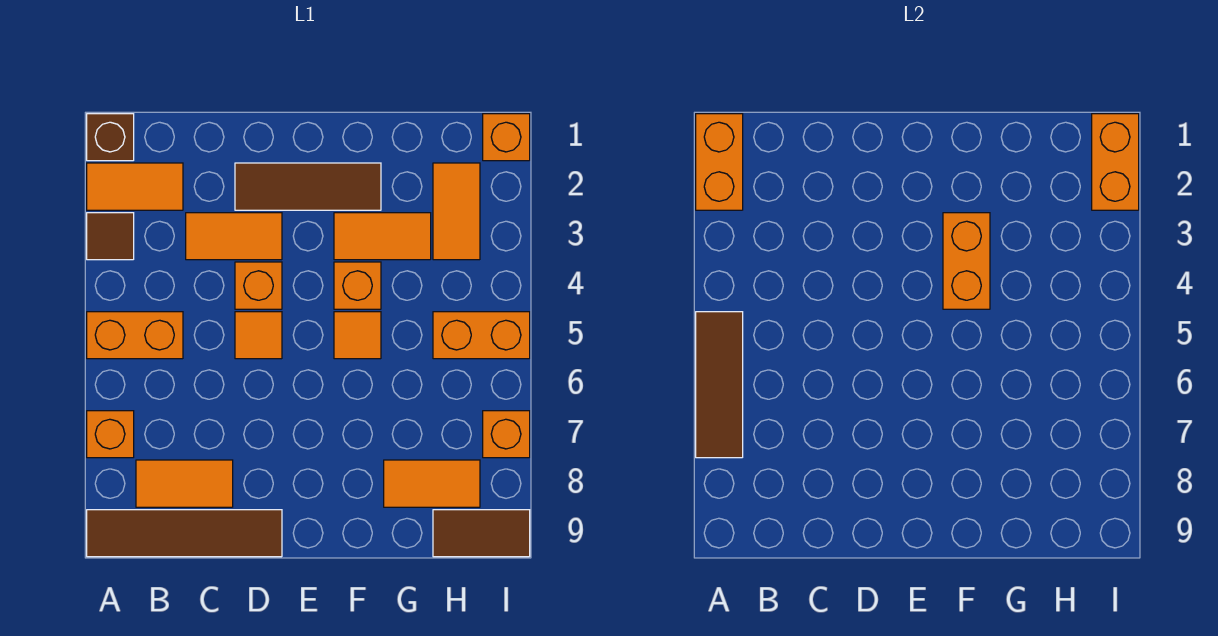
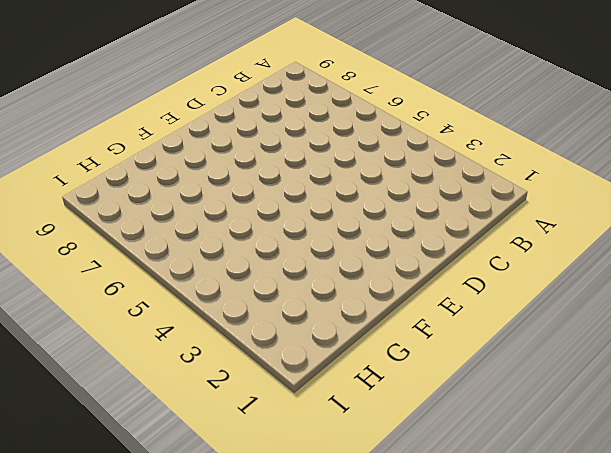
none -> brown 1x1 brick [87,114,134,161]
none -> orange 1x2 tile [87,163,183,210]
none -> brown 1x1 tile [87,213,134,260]

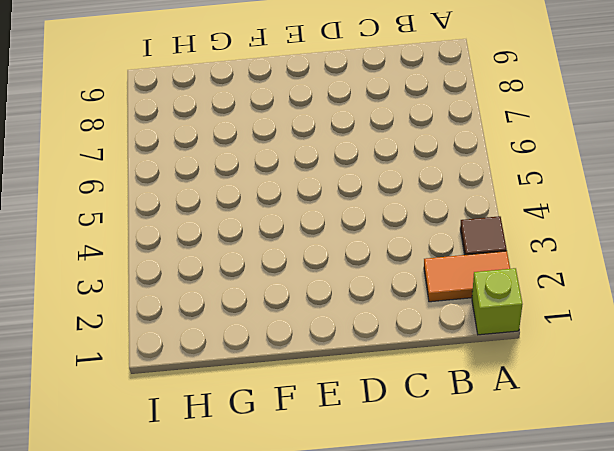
lime 1x1 brick [472,268,523,335] -> brown 1x1 brick [87,114,134,161]
none -> orange 1x2 brick [87,312,183,359]
none -> orange 1x1 brick [87,411,134,458]
none -> brown 1x4 tile [87,510,282,557]

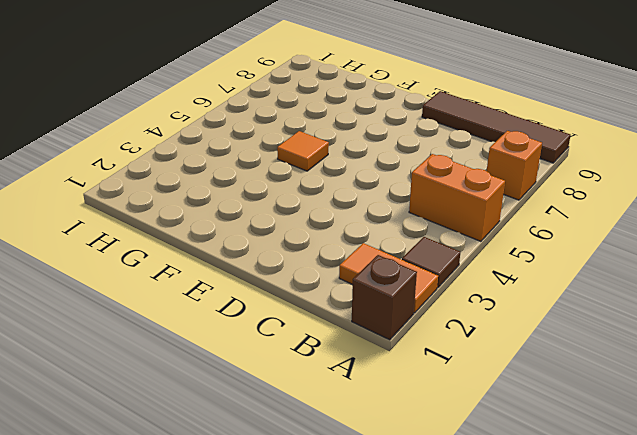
none -> orange 1x2 tile [136,460,233,507]
none -> orange 1x2 tile [186,213,282,260]
none -> brown 1x3 tile [235,163,381,210]

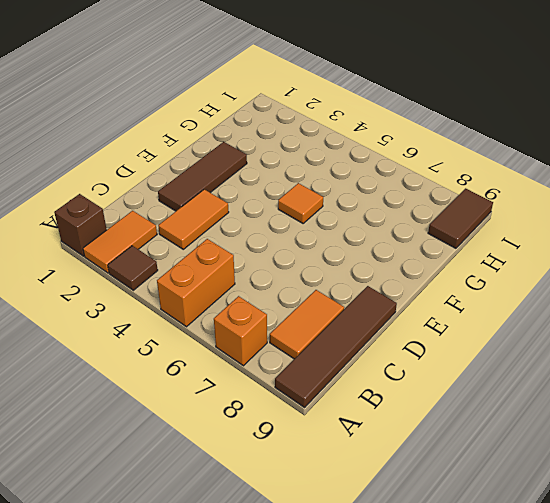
none -> orange 1x1 brick [235,262,282,309]
none -> orange 1x1 tile [235,312,282,359]
none -> orange 1x2 tile [334,213,431,260]

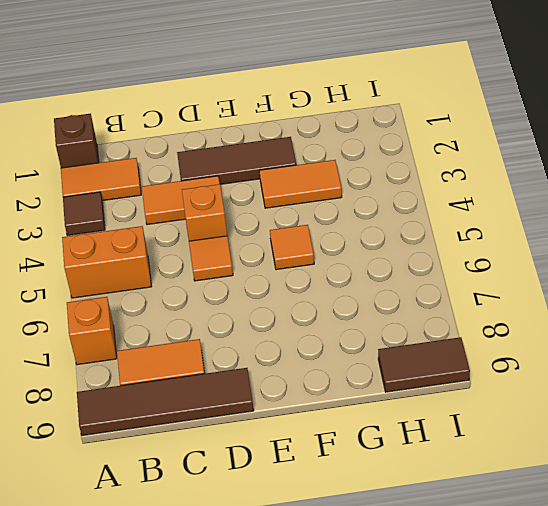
none -> orange 1x1 brick [334,262,381,309]
none -> orange 1x2 tile [384,460,480,507]
none -> orange 1x2 tile [433,163,480,260]

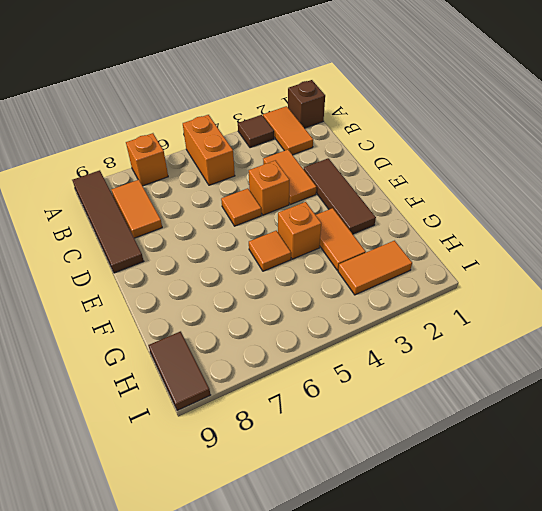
none -> orange 1x2 tile [384,460,480,507]
none -> orange 1x2 brick [433,312,530,359]
none -> orange 1x1 brick [483,114,530,161]

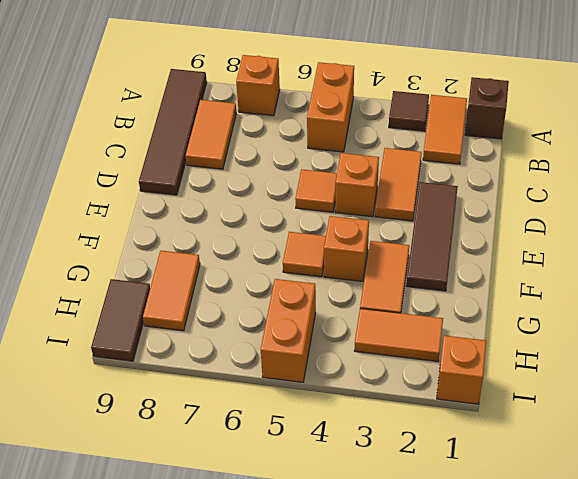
none -> orange 1x1 brick [483,411,530,458]
none -> orange 1x2 brick [696,114,743,210]
none -> brown 1x3 tile [696,312,743,458]

